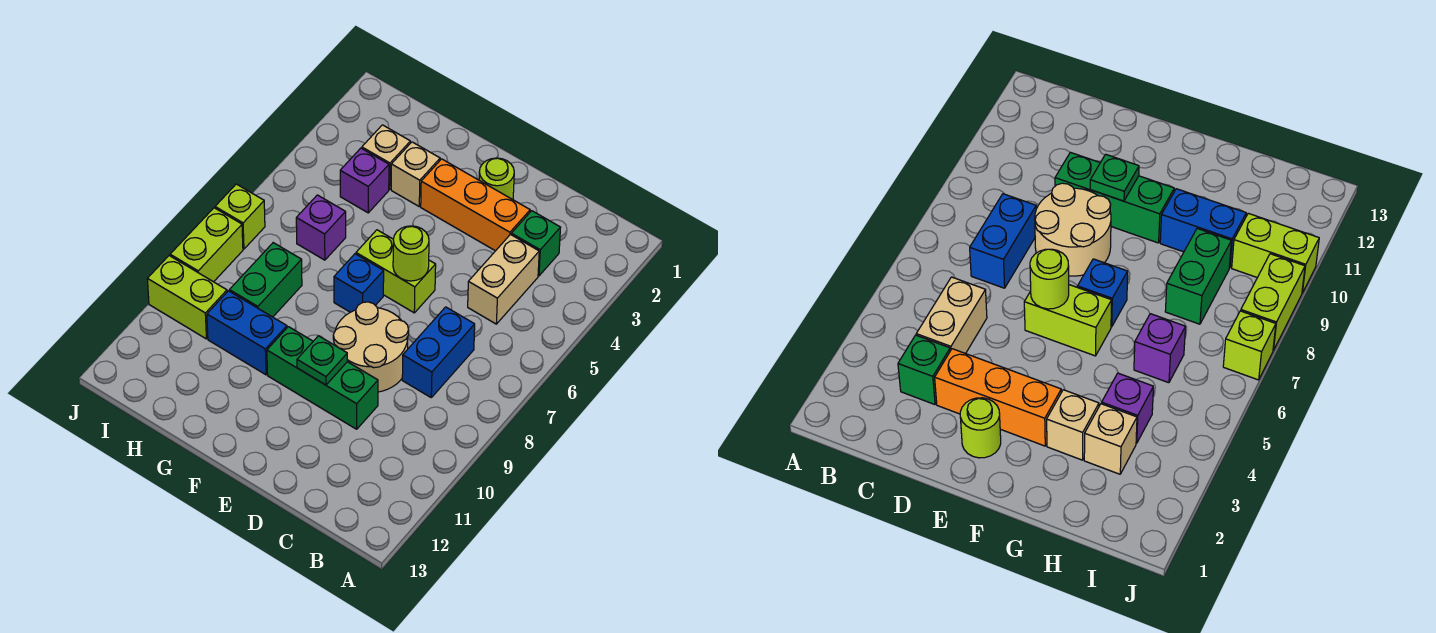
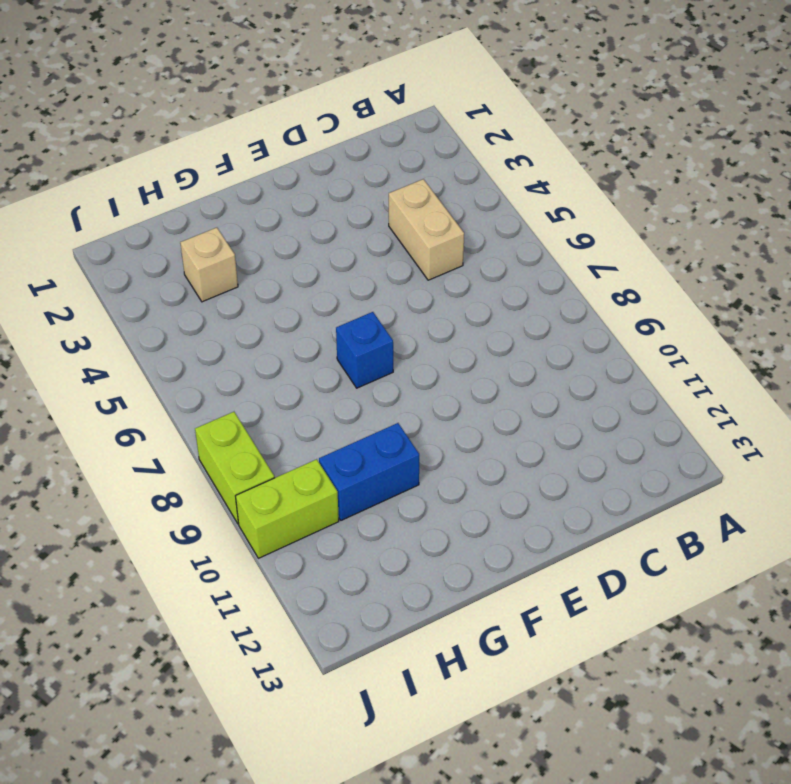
none -> green 1x1 brick [511,211,561,276]
none -> blue 1x2 brick [402,307,475,397]
none -> orange 1x3 brick [421,159,530,251]

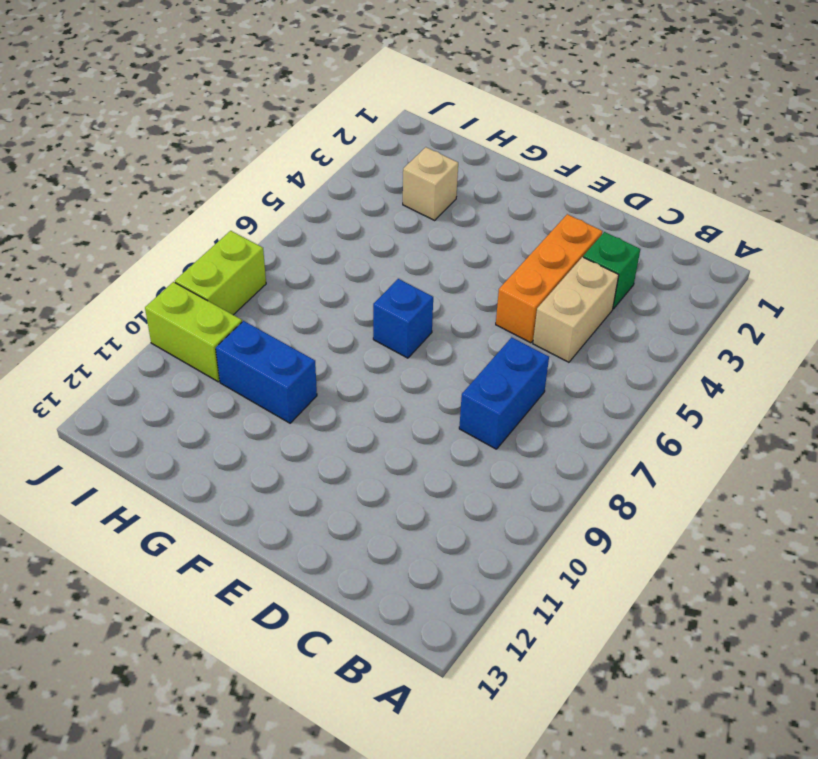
orange 1x3 brick [496,214,603,343] -> orange 1x3 brick turned to [421,159,530,251]
none -> tan 2x2 round brick [333,302,409,392]
none -> green 1x3 brick [267,327,378,429]
none -> lime 1x1 round brick [479,158,514,200]

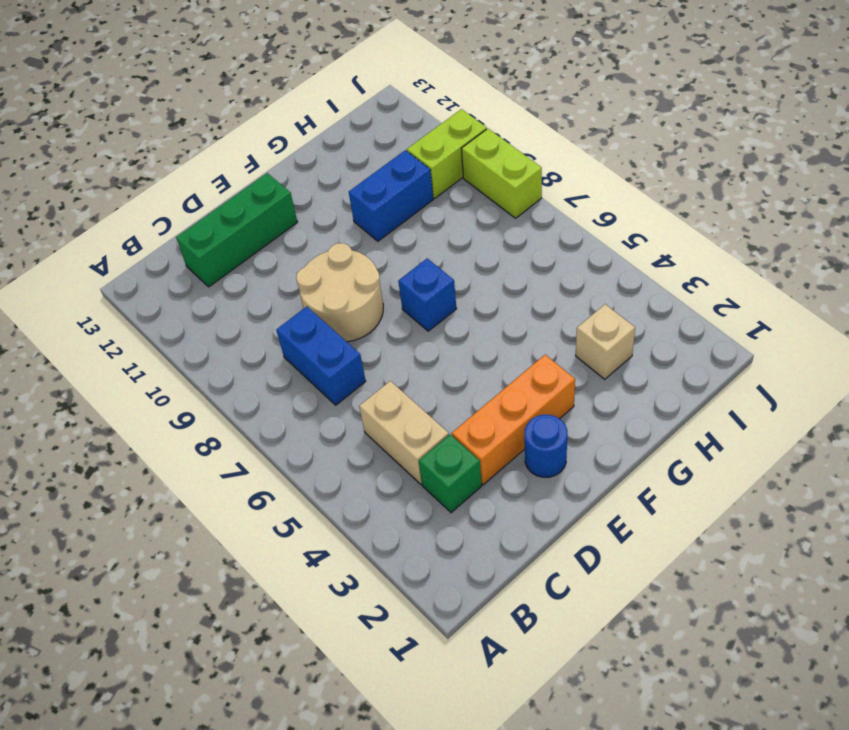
green 1x3 brick [176,173,297,287] -> green 1x3 brick moved to [267,327,378,429]
blue 1x1 round brick [525,415,567,477] -> lime 1x1 round brick [479,158,514,200]
none -> lime 1x2 brick [356,230,436,313]
none -> tan 1x1 brick [391,142,440,206]
none -> purple 1x1 brick [340,148,389,213]

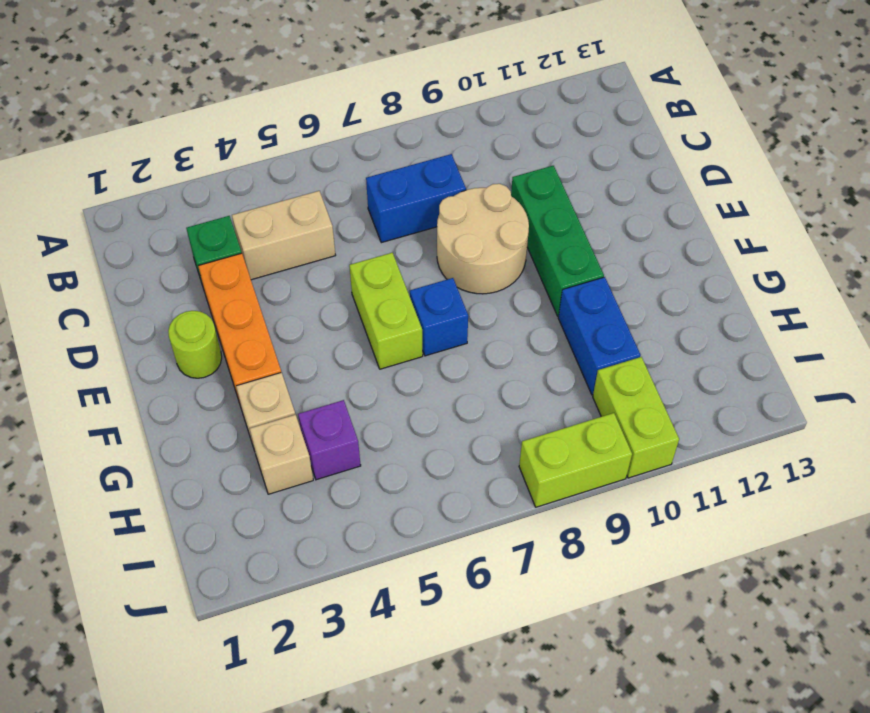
none -> purple 1x1 brick [296,195,346,260]
none -> green 1x2 brick [229,243,302,317]
none -> lime 1x1 brick [215,184,265,249]

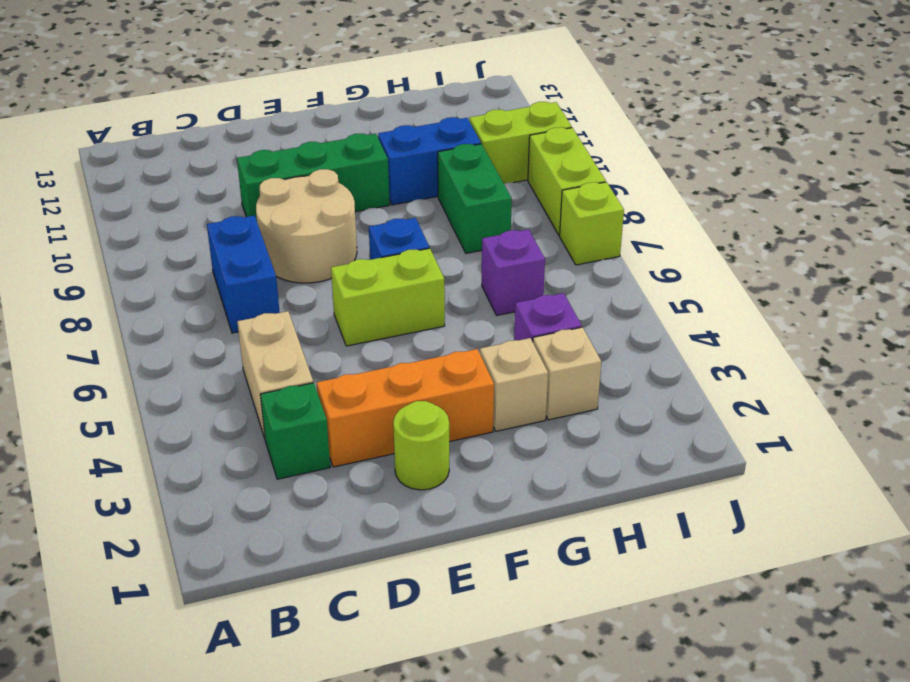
none -> lime 1x1 round brick [393,226,429,281]
none -> green 1x1 plate [297,336,347,385]

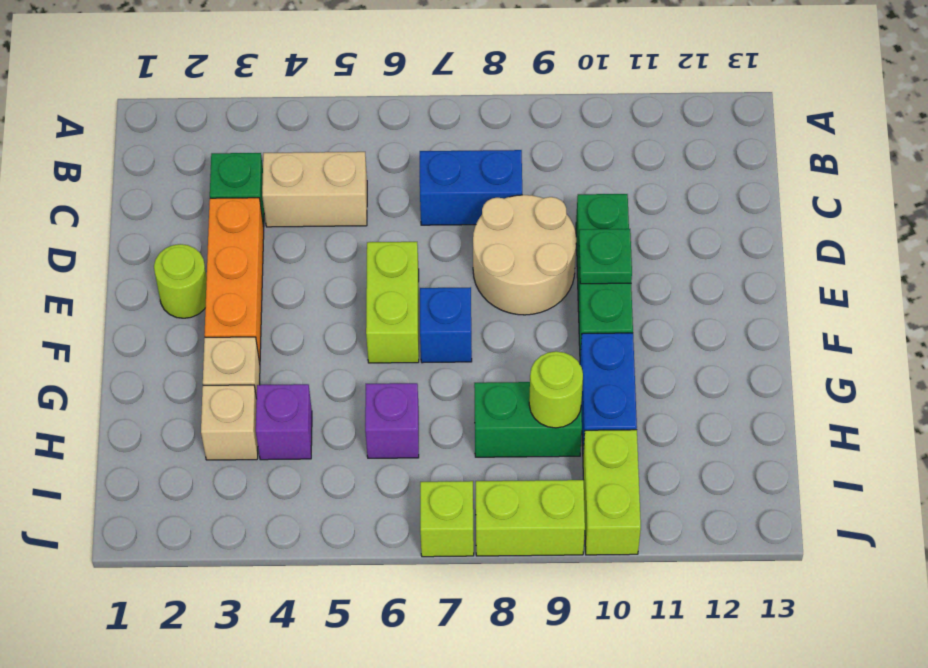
lime 1x1 round brick [529,351,583,428] -> lime 1x1 round brick moved to [393,226,429,281]

